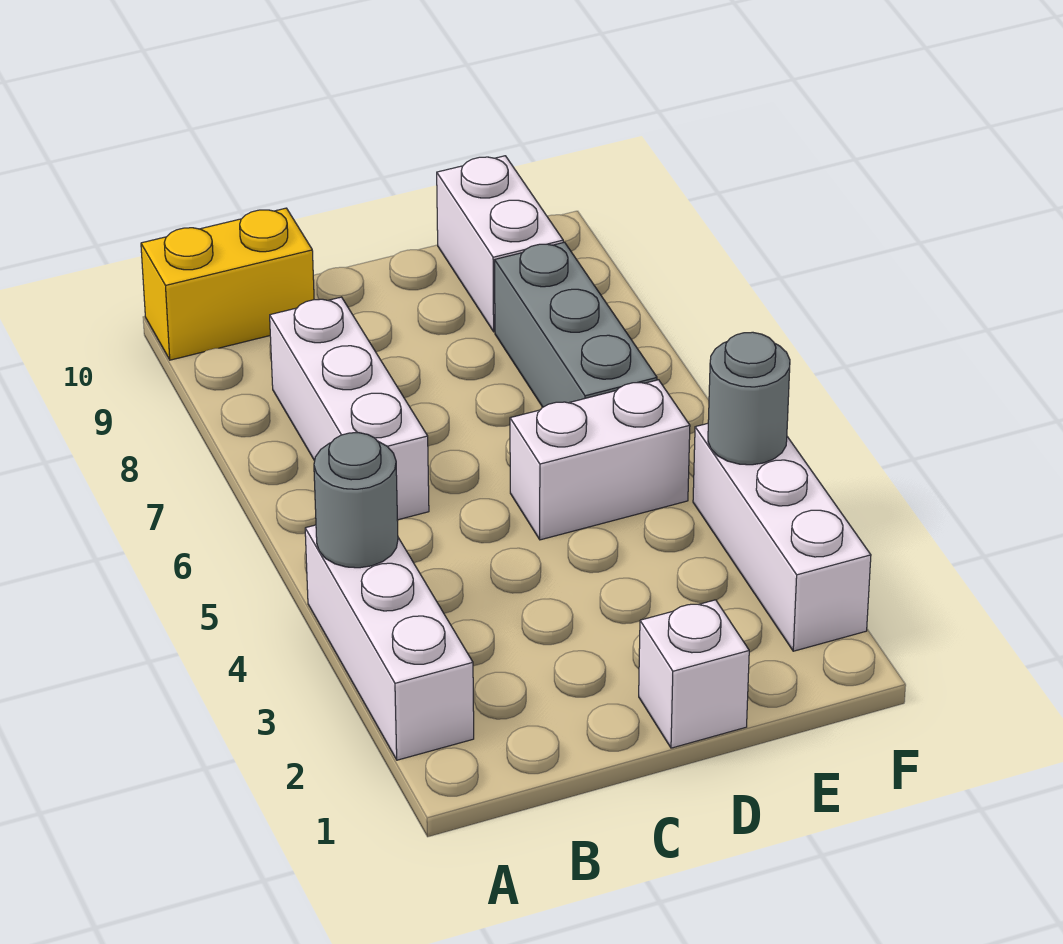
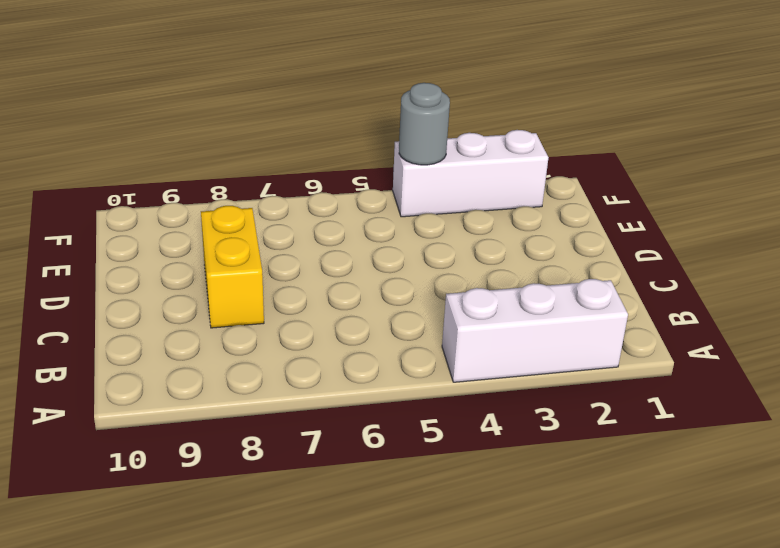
yellow 1x2 brick [201,206,264,328] -> yellow 1x2 brick moved to [141,208,314,360]
none -> white 1x3 brick [270,297,429,520]
none -> white 1x1 brick [639,600,749,748]

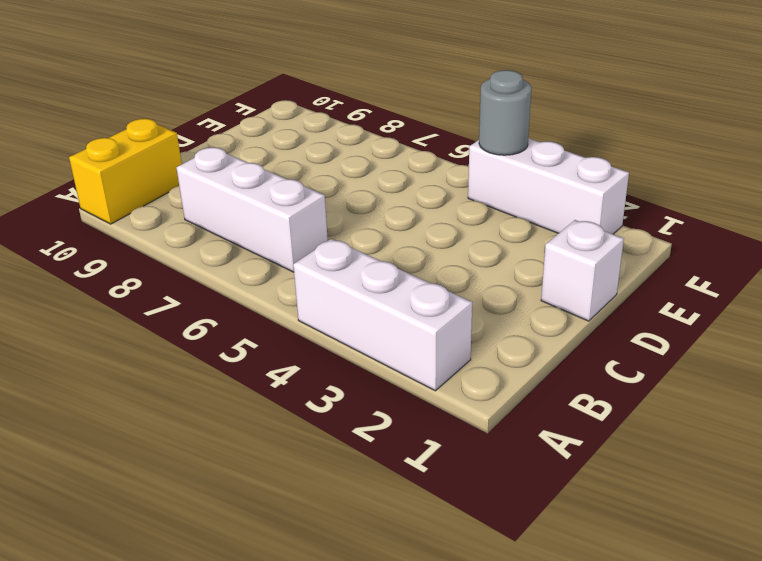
none -> white 1x2 brick [510,380,690,540]
none -> grey 1x3 brick [495,242,657,407]

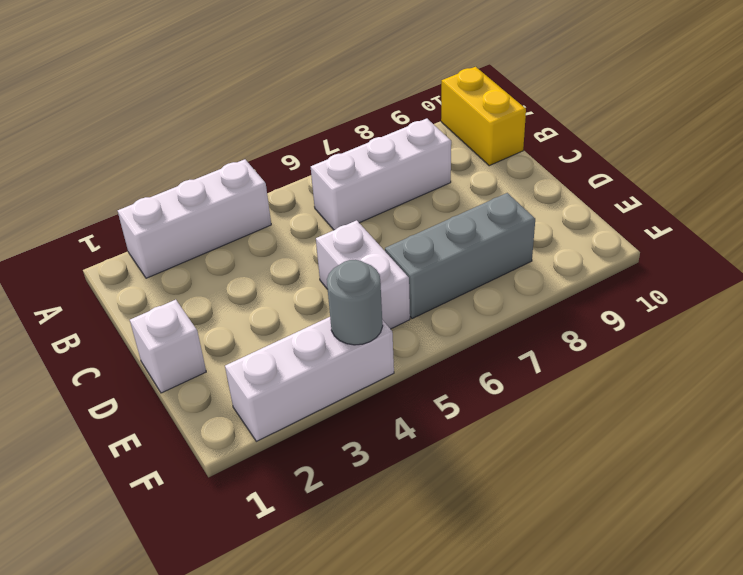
none -> white 1x2 brick [437,156,563,332]
none -> grey 1x1 round brick [314,433,398,568]

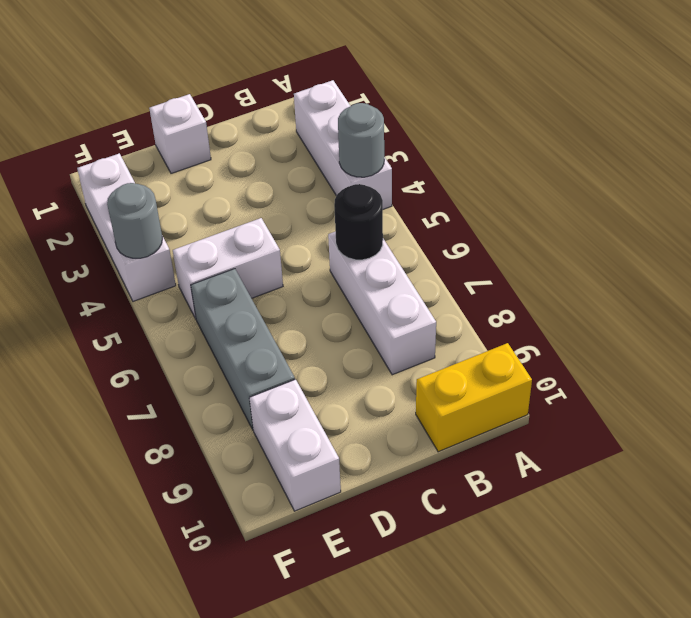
black 1x1 round brick [334,184,383,260] -> none

